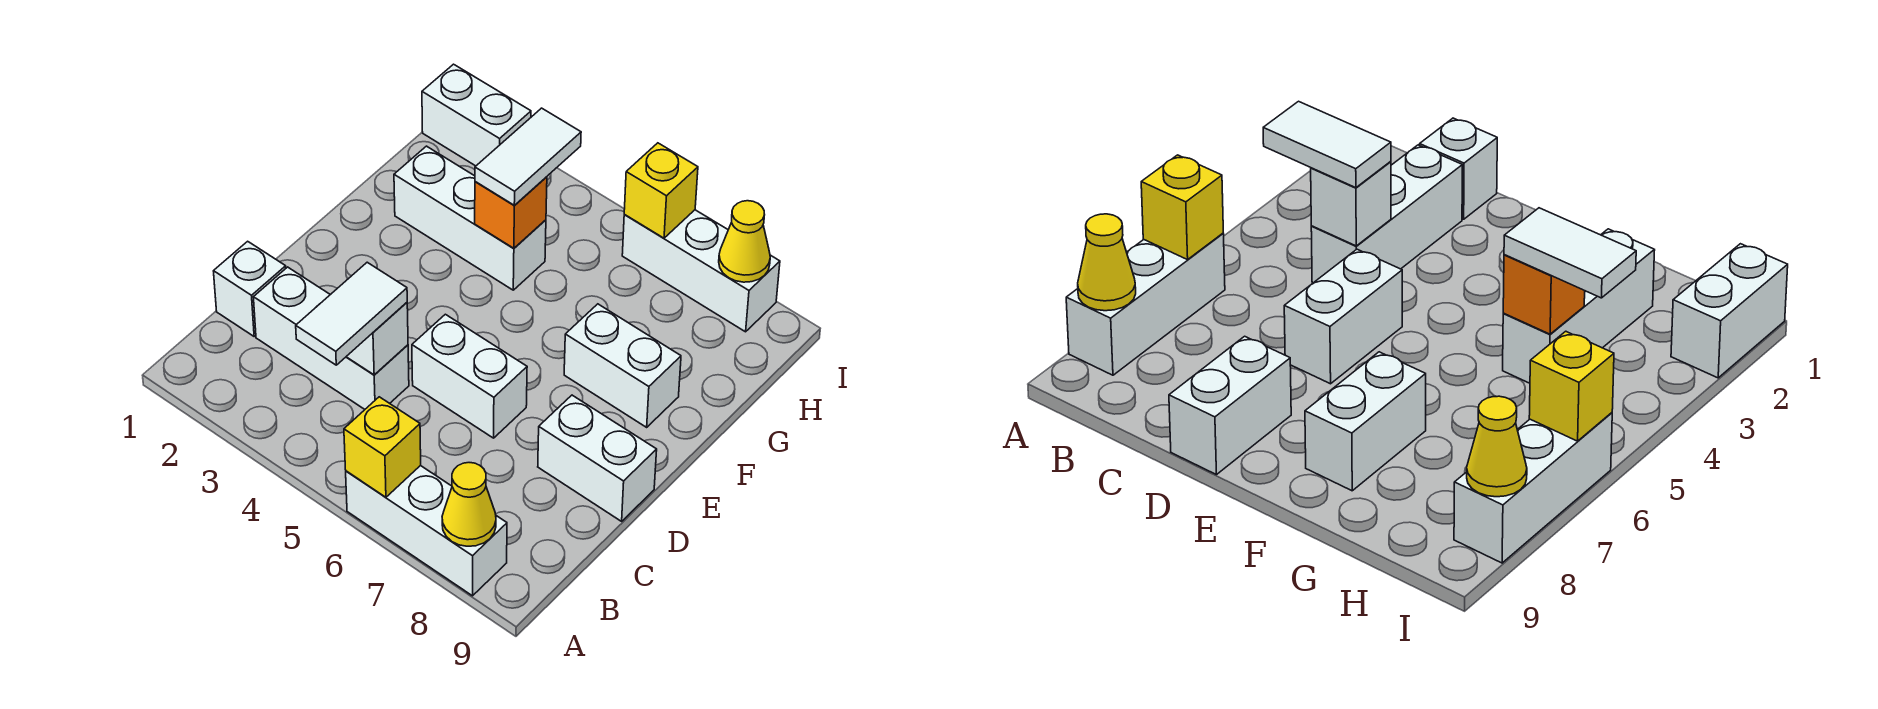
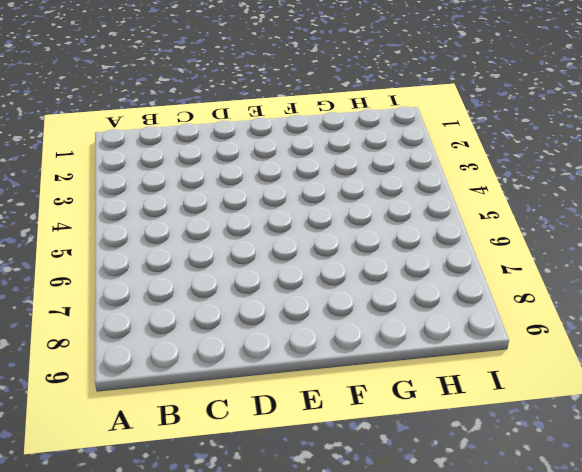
none -> white 1x3 brick [346,465,507,596]
none -> white 1x1 brick [214,241,286,336]
none -> white 1x3 brick [254,267,409,409]

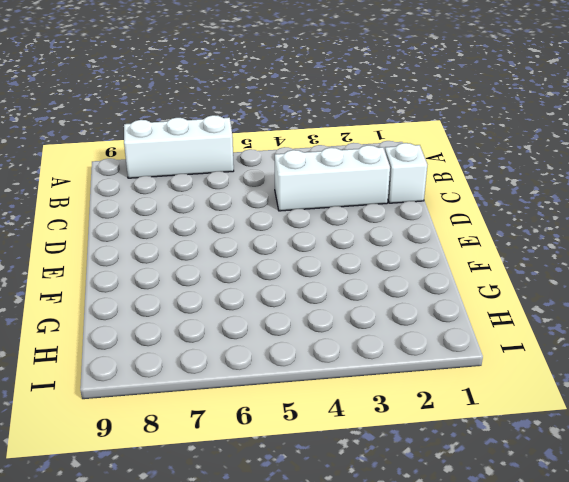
none -> white 1x2 brick [412,314,527,438]
none -> white 1x2 brick [538,395,657,521]
none -> white 1x2 brick [564,304,681,427]

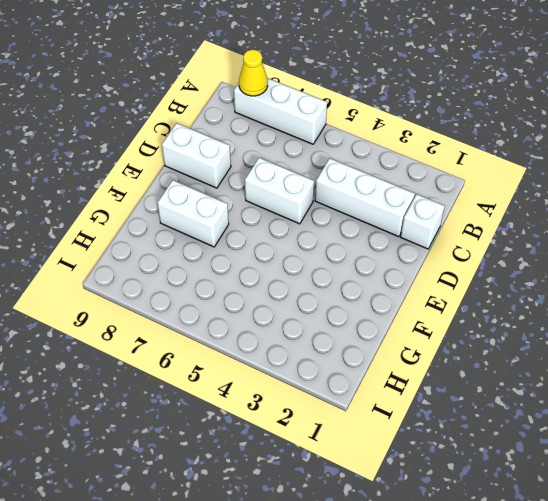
none -> white 1x3 brick [394,146,546,290]
none -> white 1x2 brick [422,64,531,166]
none -> white 1x3 brick [622,210,780,332]

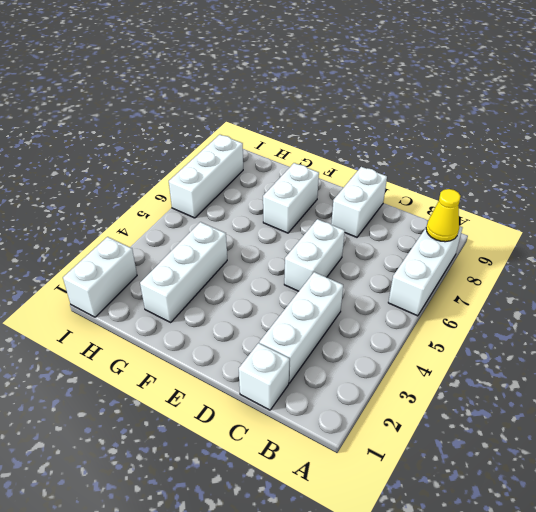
none -> yellow 1x1 brick [344,397,421,497]
none -> white 1x1 brick [346,303,408,375]
none -> orange 1x1 brick [475,177,547,248]

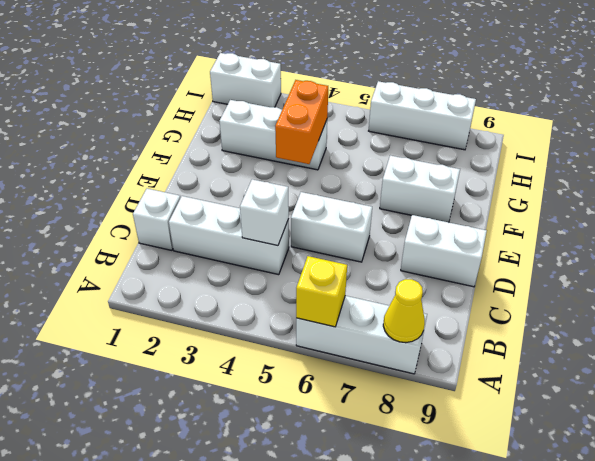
orange 1x2 brick [275,80,328,164] -> orange 1x1 brick [475,177,547,248]
none -> yellow 1x1 brick [624,143,698,238]
none -> yellow 1x1 cone [719,201,770,282]
none -> white 1x2 tile [296,262,407,365]

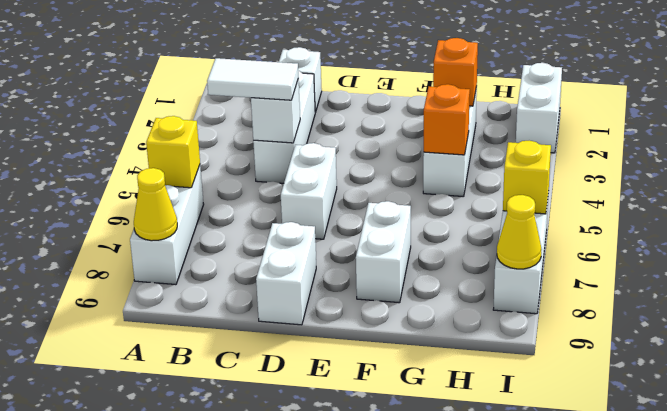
orange 1x1 brick [433,38,478,106] -> none
none -> white 1x2 tile [475,108,581,205]

